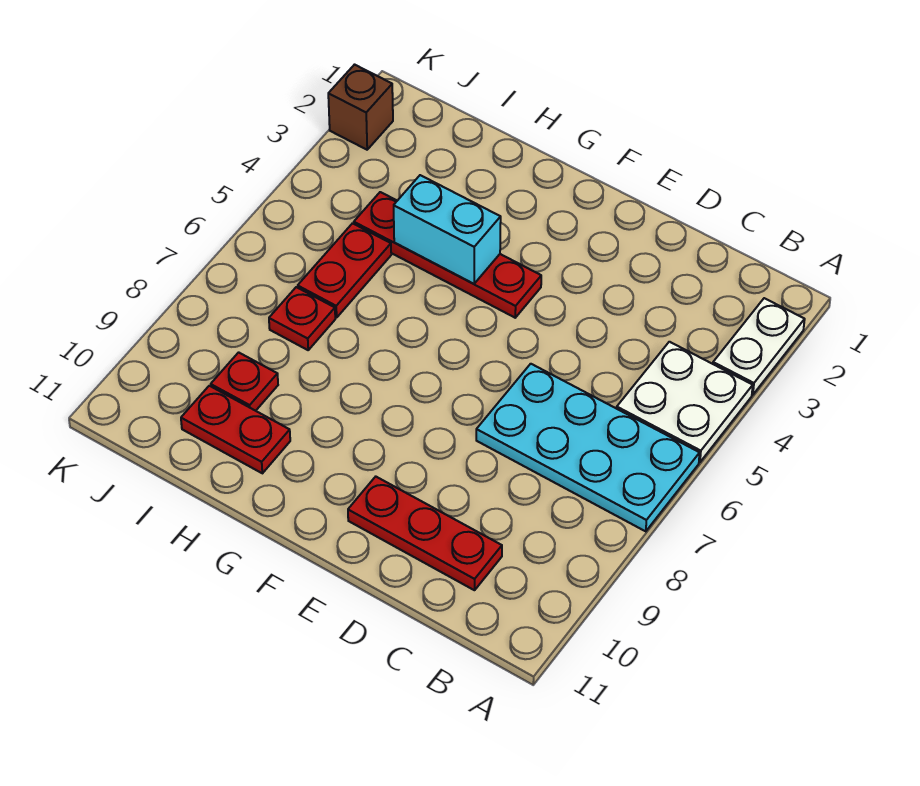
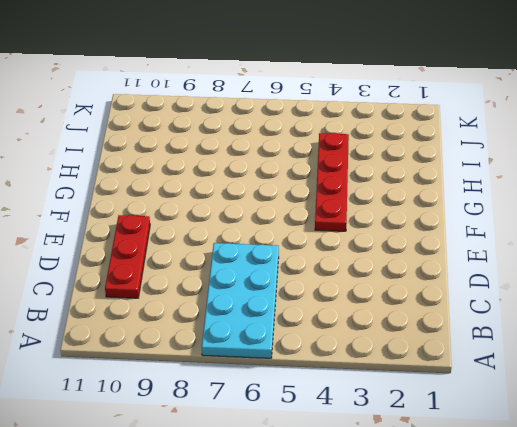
none -> white 1x2 plate [713,298,805,395]
none -> white 2x2 plate [617,342,753,462]

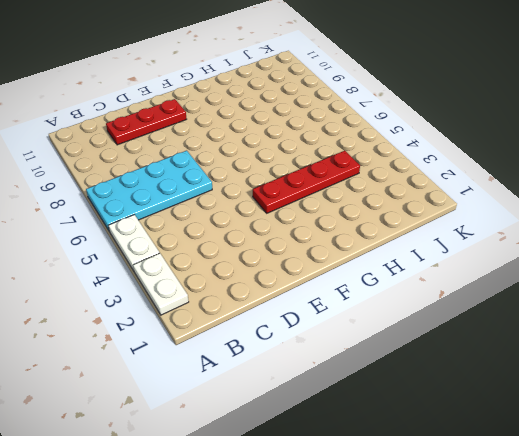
white 1x2 plate [108,215,160,271] -> white 2x2 plate [617,342,753,462]
none -> red 1x2 plate [181,386,290,473]
none -> red 1x2 plate [298,223,391,318]

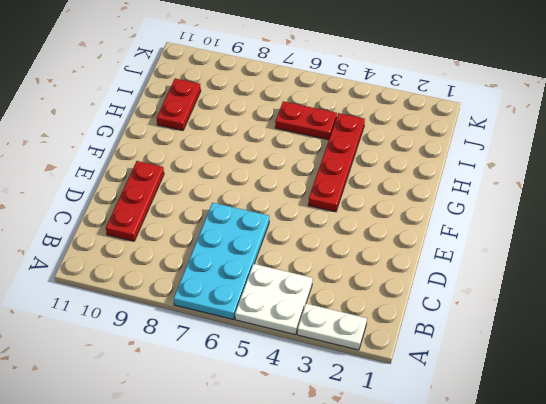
none -> red 1x1 plate [269,287,335,350]
none -> red 1x1 plate [211,352,278,411]

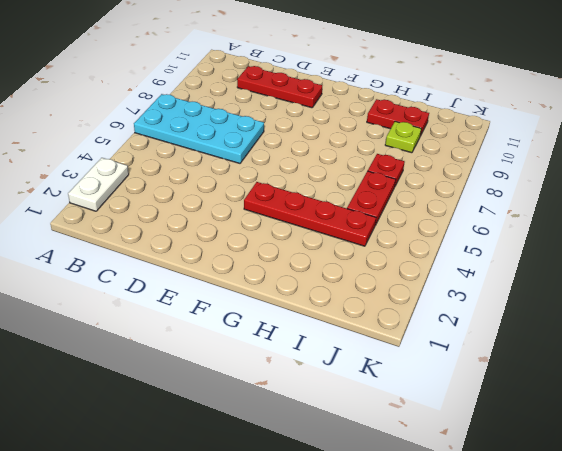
lime 1x1 plate [385,121,421,153] -> red 1x1 plate [211,352,278,411]
none -> white 2x2 plate [617,342,753,462]
none -> brown 1x1 brick [328,65,393,150]

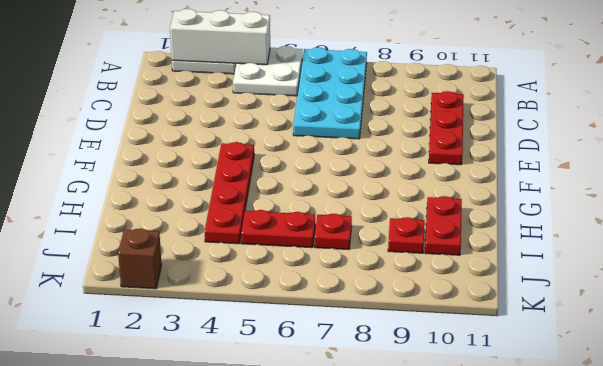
white 1x3 brick [170,9,270,65] -> none
none -> cyan 1x2 brick [394,175,501,284]

